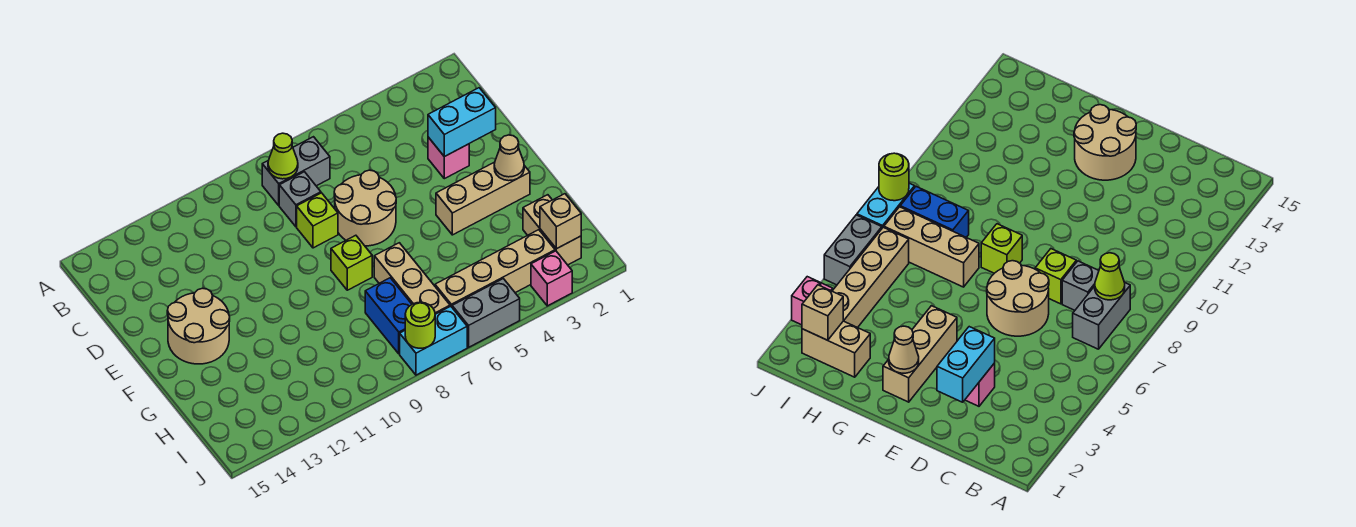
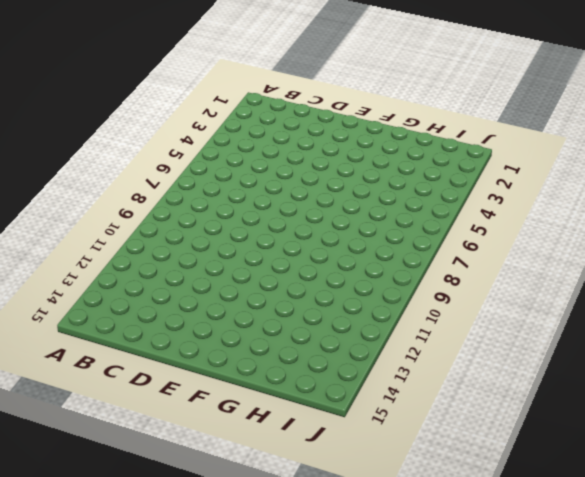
none -> grey 1x2 brick [262,137,330,205]
none -> grey 1x1 brick [279,172,321,227]
none -> pink 1x1 brick [428,137,469,179]

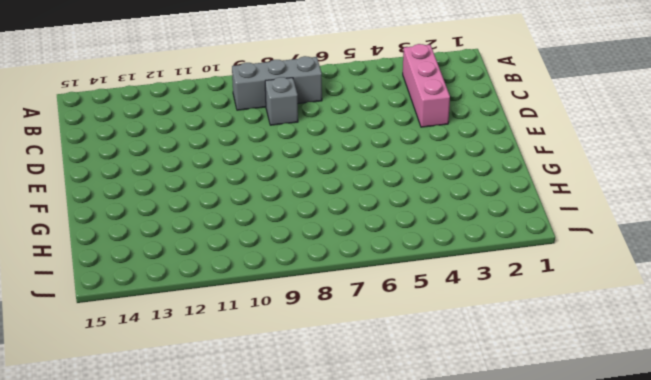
pink 1x3 brick [403,44,450,127] -> pink 1x1 brick [428,137,469,179]
grey 1x3 brick [232,56,322,110] -> grey 1x2 brick [262,137,330,205]
none -> tan 2x2 round brick [334,170,396,246]
none -> lime 1x1 brick [297,193,338,248]
none -> tan 2x2 round brick [167,288,230,364]

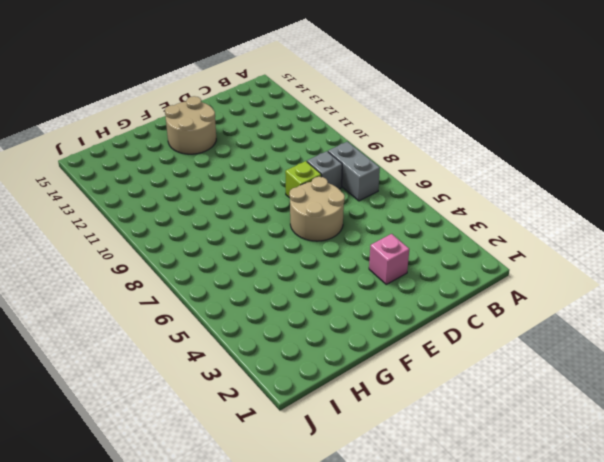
none -> tan 1x3 brick [436,162,530,235]
none -> lime 1x1 brick [331,235,372,290]
none -> tan 1x3 brick [374,243,450,314]

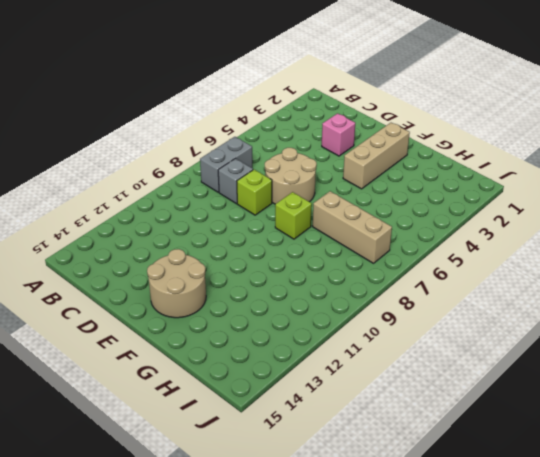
none -> tan 1x2 brick [523,195,581,265]
none -> blue 1x2 brick [365,278,412,354]
none -> tan 1x4 brick [435,230,555,307]

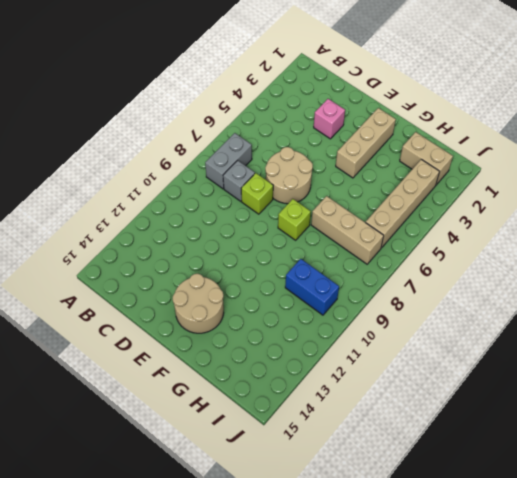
blue 1x2 brick [285,259,339,315] -> blue 1x2 brick moved to [365,278,412,354]
none -> pink 1x1 brick [531,251,572,306]
none -> grey 1x2 brick [452,279,520,347]
none -> cyan 1x2 brick [400,306,467,375]

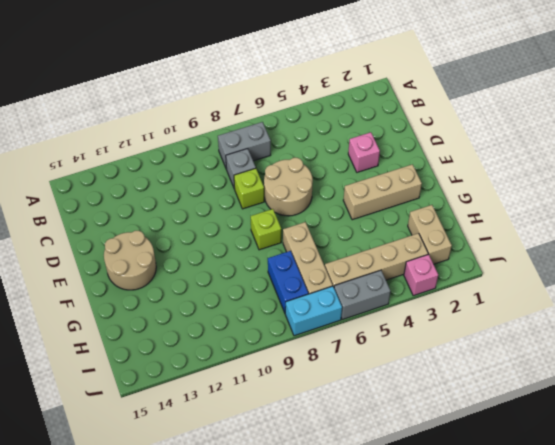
none -> lime 1x1 cone [268,133,298,179]
none -> cyan 1x2 brick [428,88,496,157]
none -> tan 1x1 cone [494,135,524,181]

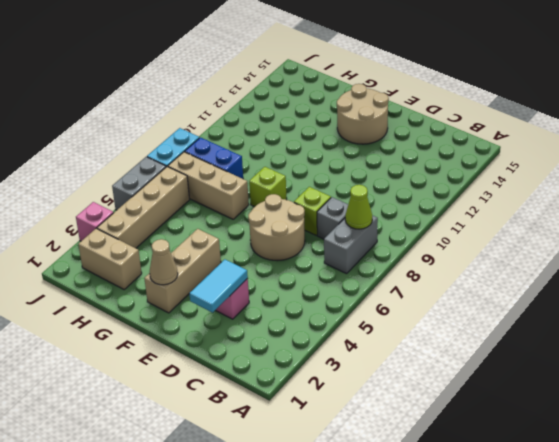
cyan 1x2 tile [189,259,248,313] -> cyan 1x2 brick [428,88,496,157]
none -> tan 1x1 brick [540,194,581,249]
none -> lime 1x1 round brick [405,302,435,348]

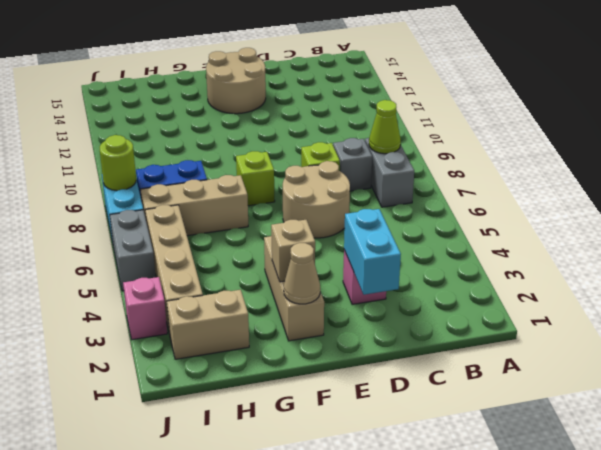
tan 1x1 brick [271,220,315,282] -> tan 1x1 brick moved to [540,194,581,249]

